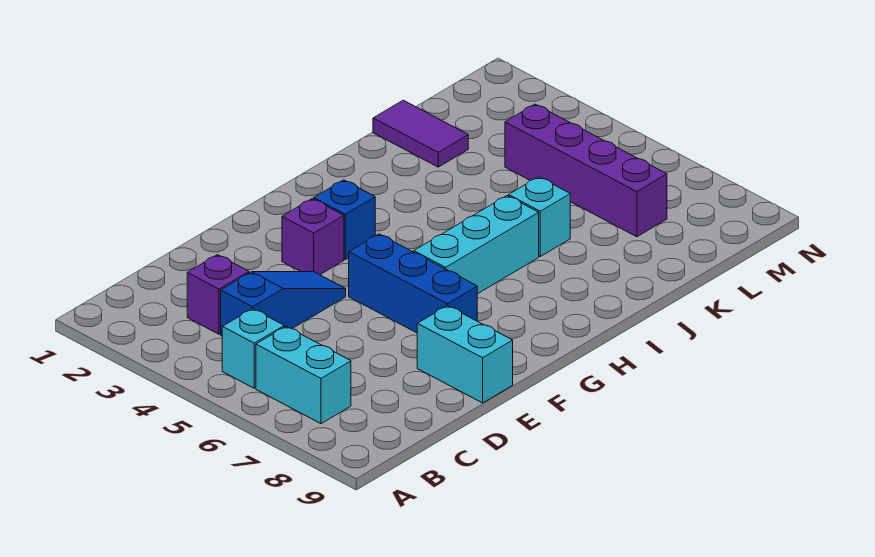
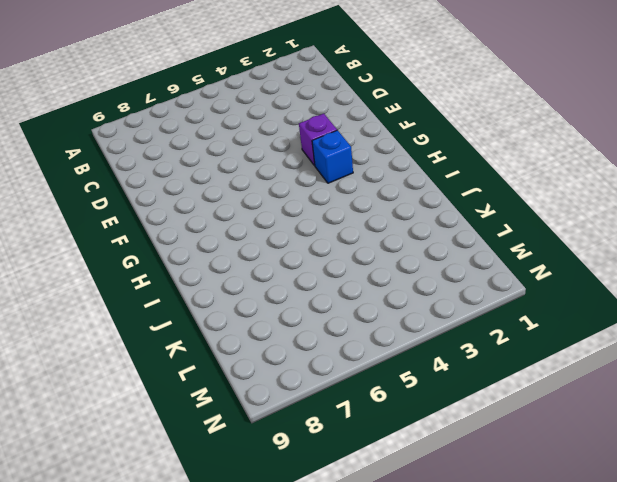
none -> cyan 1x1 brick [222,309,284,388]
none -> cyan 1x2 brick [256,327,351,424]
none -> purple 1x1 brick [187,255,249,334]

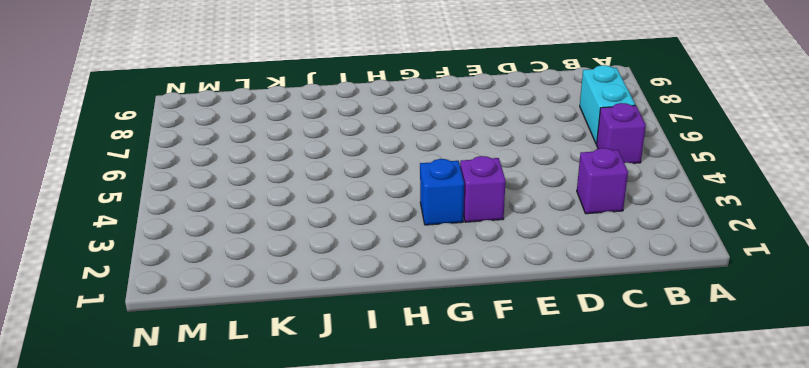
purple 1x1 brick [597,103,646,163] -> cyan 1x1 brick [222,309,284,388]
none -> blue 1x3 slope [221,272,346,336]
none -> cyan 1x2 brick [417,306,513,403]
none -> blue 1x3 brick [349,234,477,333]

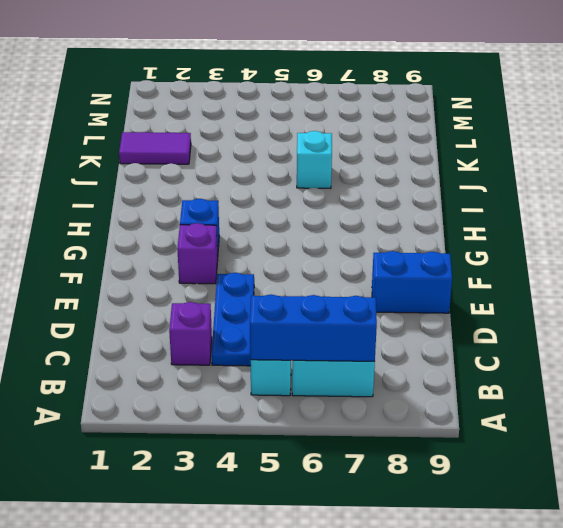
blue 1x3 brick [250,295,377,362] -> blue 1x3 brick moved to [349,234,477,333]
blue 1x3 plate [211,273,254,366] -> blue 1x3 slope [221,272,346,336]
blue 1x2 brick [372,251,452,313] -> cyan 1x2 brick [417,306,513,403]
none -> cyan 1x3 brick [414,196,539,294]
none -> purple 1x4 brick [505,104,667,237]

